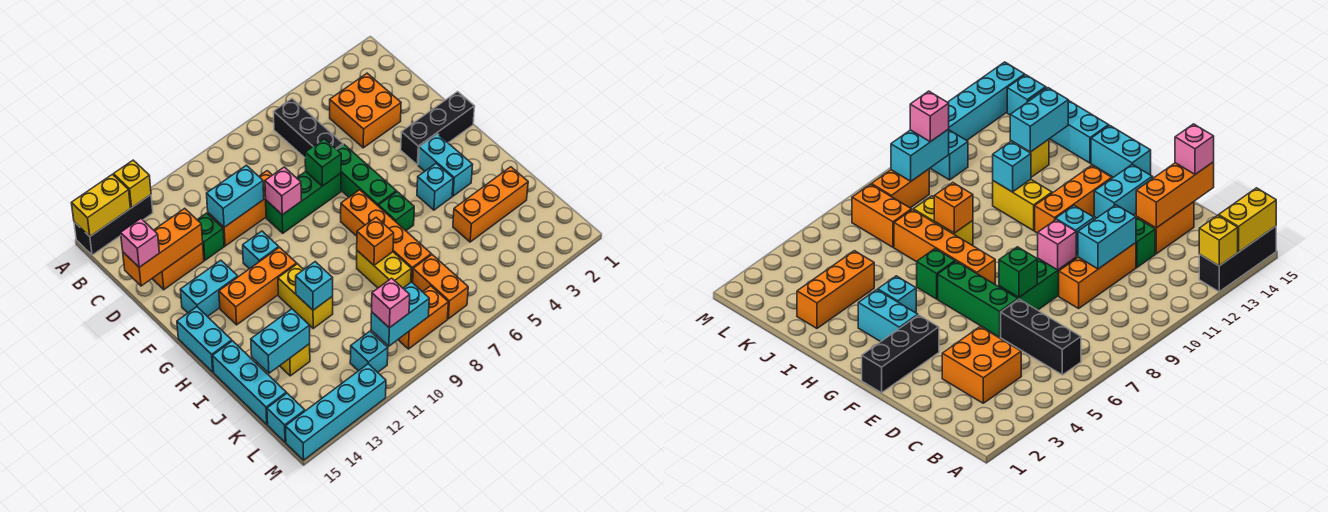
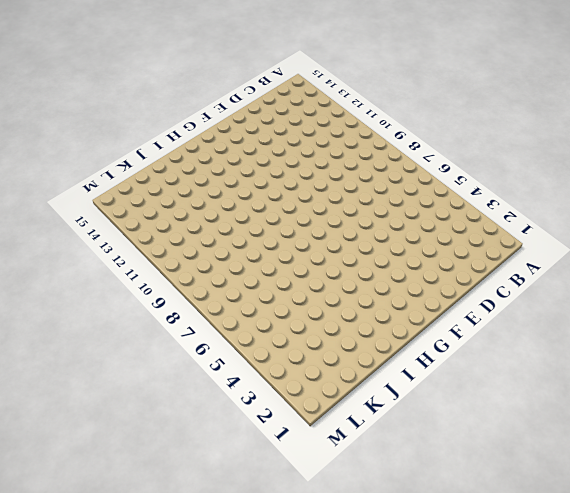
none -> black 1x3 brick [74,195,153,255]
none -> black 1x3 brick [274,99,343,158]
none -> orange 2x2 brick [330,73,401,148]
none -> orange 1x3 brick [208,171,272,246]

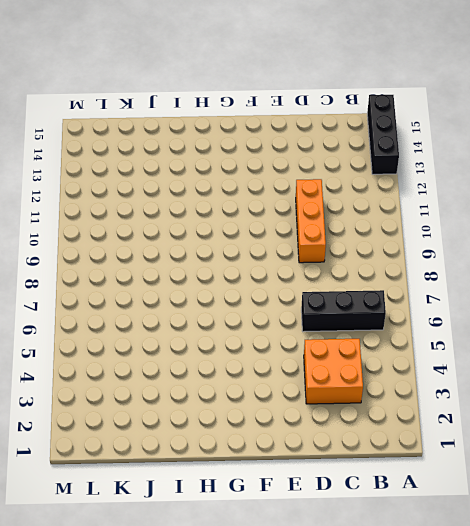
none -> green 1x1 brick [197,213,224,260]
none -> orange 1x2 brick [152,243,204,290]
none -> green 1x3 brick [337,145,396,206]
none -> green 1x3 brick [266,172,341,233]

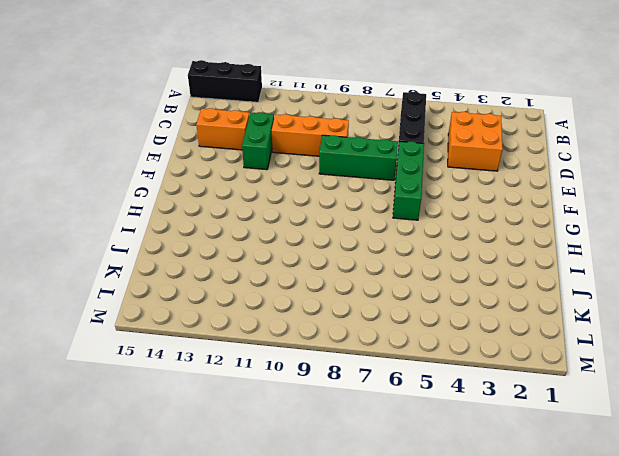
green 1x2 brick [242,112,274,170] -> green 1x1 brick [197,213,224,260]
none -> black 1x3 brick [401,92,475,165]
none -> cyan 1x1 brick [243,231,279,269]
none -> cyan 1x2 brick [180,260,238,317]
none -> cyan 1x2 brick [418,134,473,196]

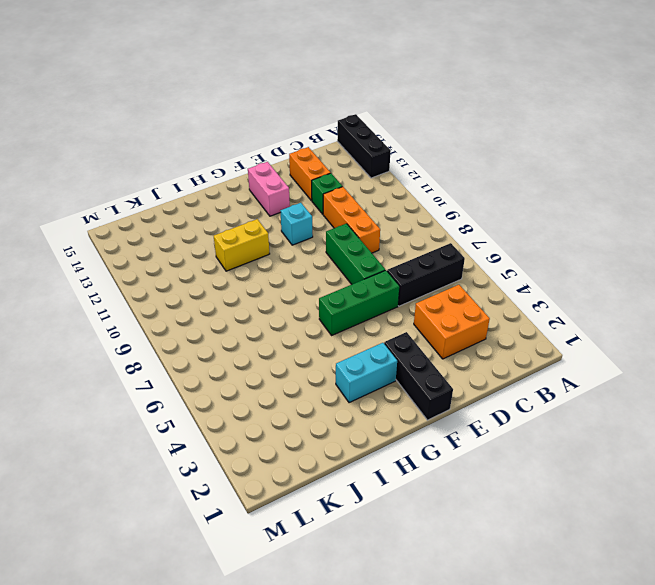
pink 1x2 brick [248,162,290,216] -> cyan 1x2 brick [180,260,238,317]
none -> orange 1x4 brick [341,190,431,283]
none -> orange 1x3 brick [219,247,297,325]
none -> cyan 1x2 brick [177,307,232,372]
none -> cyan 1x1 brick [417,164,453,210]

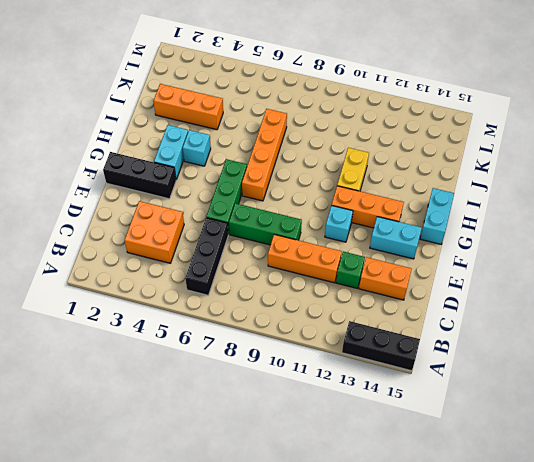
none -> green 1x1 brick [379,192,414,231]
none -> yellow 1x2 brick [357,251,411,288]
none -> cyan 1x3 brick [213,341,286,424]
none -> yellow 1x1 brick [280,344,310,376]

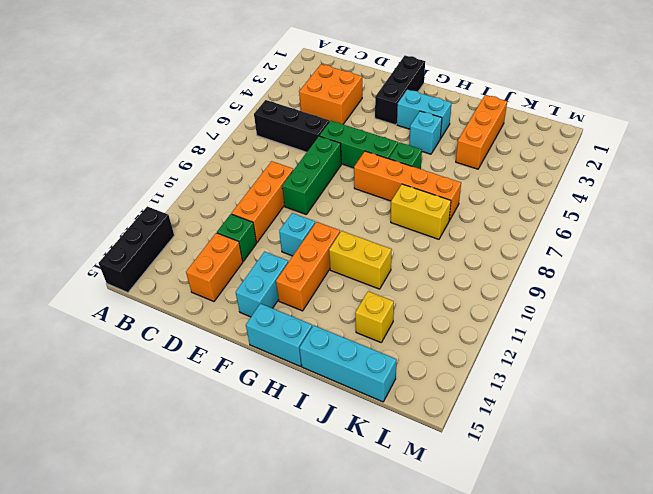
none -> orange 1x2 brick [413,255,468,319]
none -> orange 1x2 brick [398,286,448,349]
none -> cyan 1x1 brick [350,331,388,372]
none -> cyan 1x1 brick [267,393,305,442]

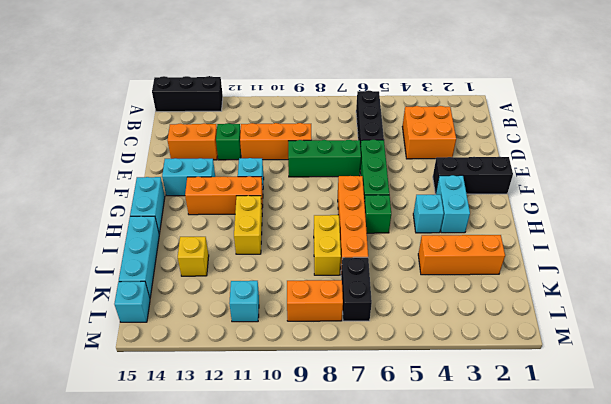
black 1x2 brick [341,257,372,321] -> orange 1x2 brick [413,255,468,319]
none -> cyan 1x4 brick [286,364,386,460]
none -> yellow 1x1 brick [114,160,151,207]
none -> yellow 1x2 brick [72,174,131,236]
none -> cyan 1x2 brick [206,165,264,227]

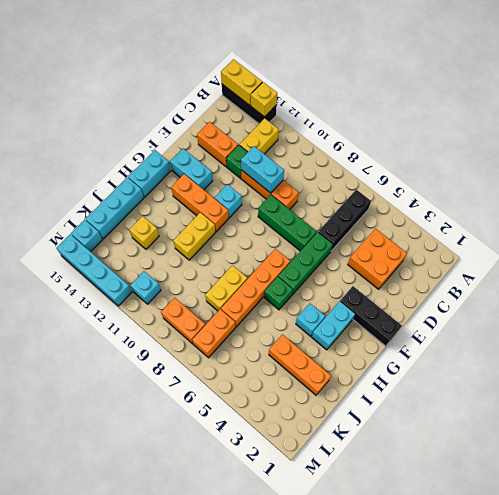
yellow 1x2 brick [239,118,279,154] -> none
none -> orange 1x3 brick [123,208,203,286]
none -> green 1x1 brick [305,139,341,186]
none -> pink 1x1 brick [265,167,301,215]
none -> orange 1x1 brick [357,217,394,265]

